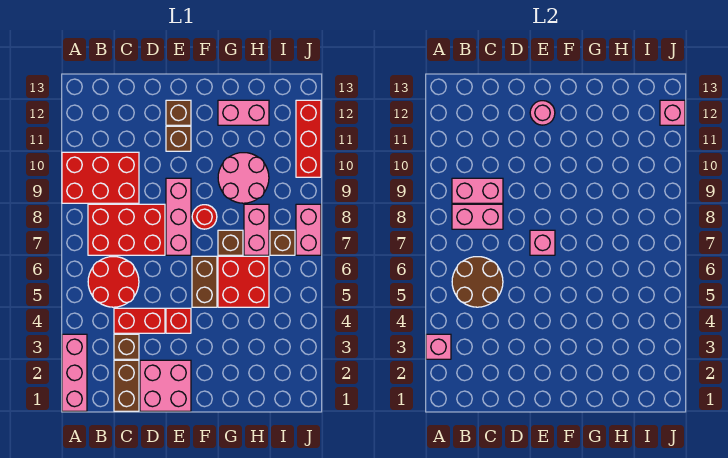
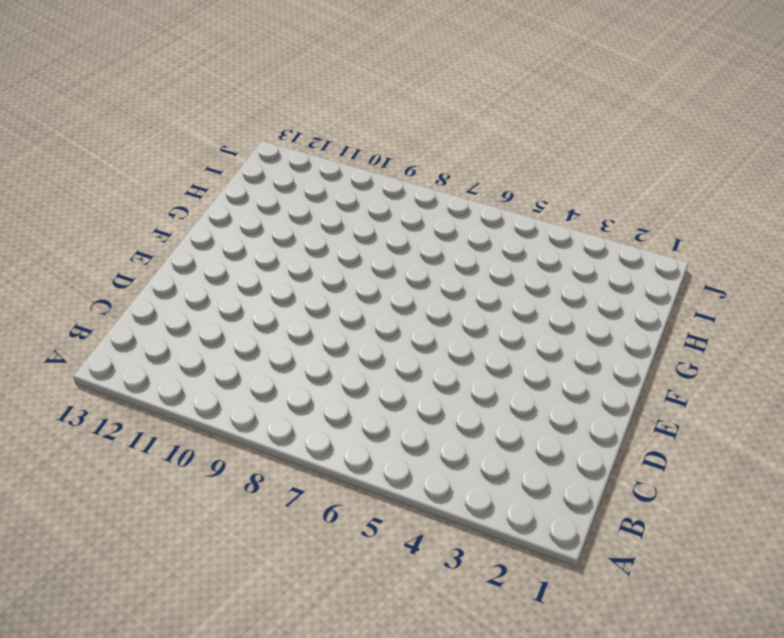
none -> pink 1x3 brick [62,334,87,411]
none -> red 2x3 brick [62,152,139,203]
none -> red 2x2 round brick [88,257,139,307]

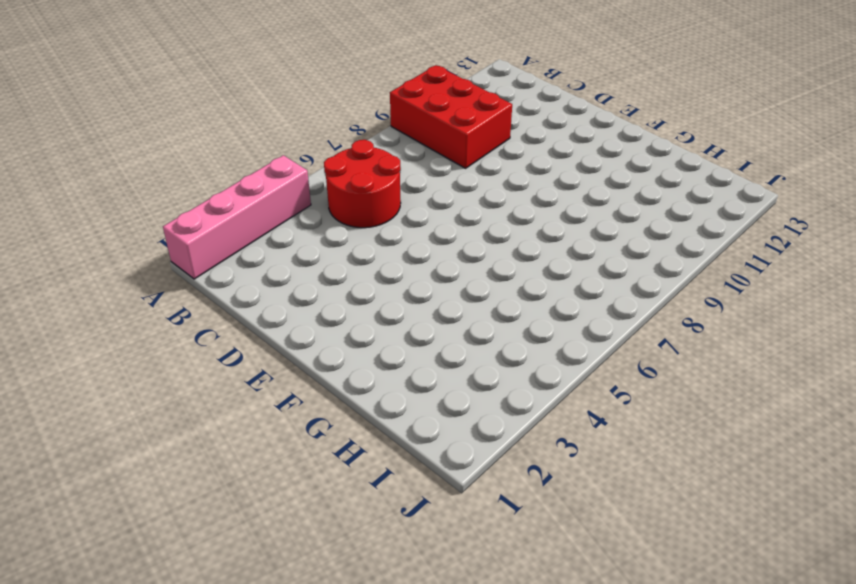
pink 1x4 brick [163,155,311,279] -> pink 1x3 brick [62,334,87,411]
none -> red 2x3 brick [88,204,165,255]
none -> brown 1x2 brick [114,360,139,411]
none -> brown 1x1 brick [114,334,139,359]

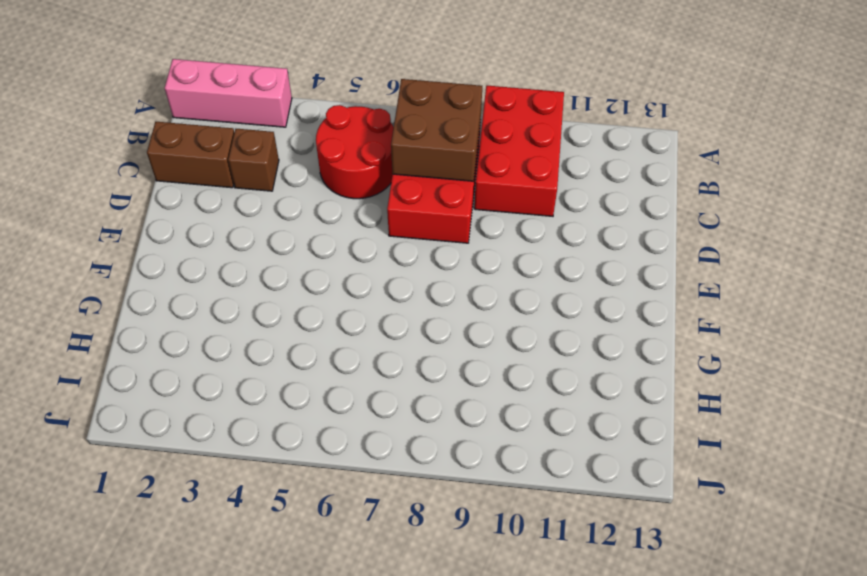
brown 2x2 brick [391,79,482,181] -> pink 1x2 brick [452,204,503,229]
none -> red 1x2 brick [114,308,165,333]
none -> pink 2x2 brick [140,360,191,411]
none -> red 1x1 brick [166,308,191,333]

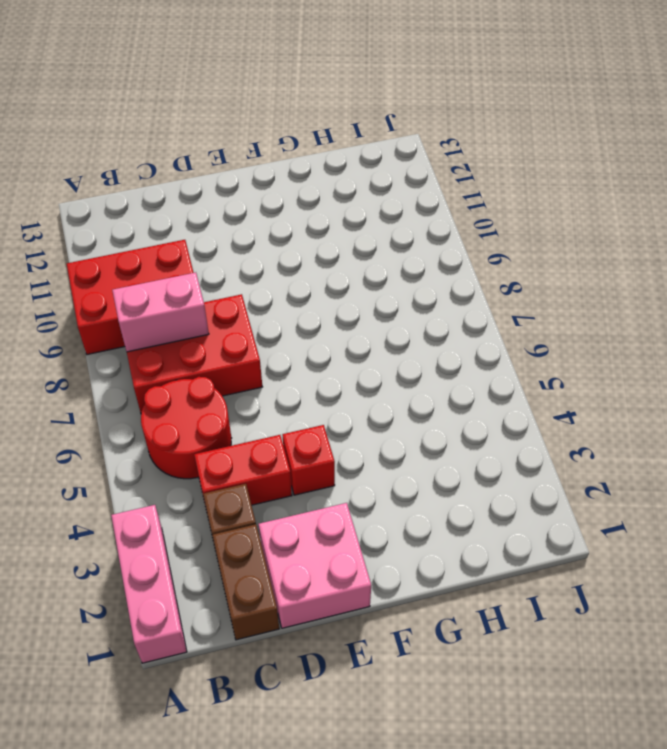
none -> pink 1x3 brick [166,178,191,255]
none -> brown 1x1 brick [166,126,191,151]
none -> brown 1x1 brick [166,100,191,125]

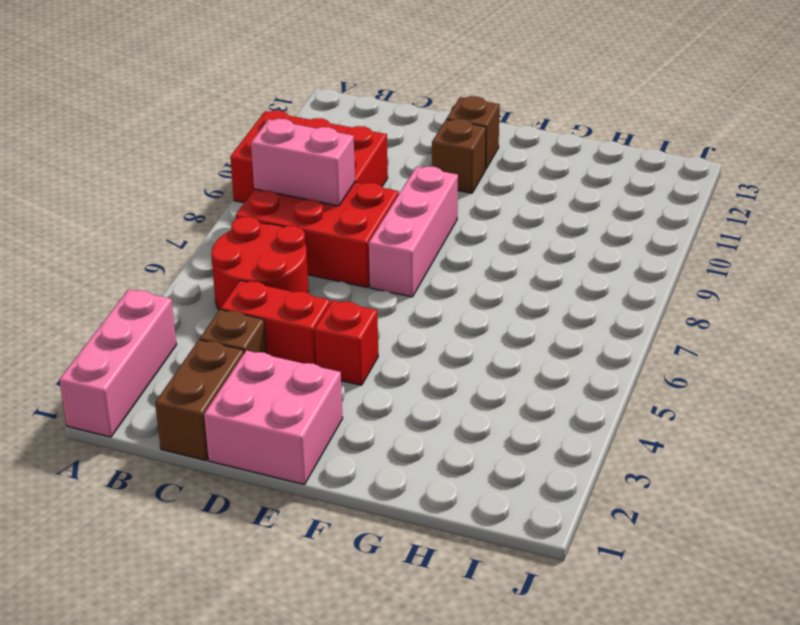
none -> brown 1x2 brick [192,256,217,307]
none -> red 1x1 round brick [192,205,217,229]
none -> red 2x2 brick [218,256,269,307]

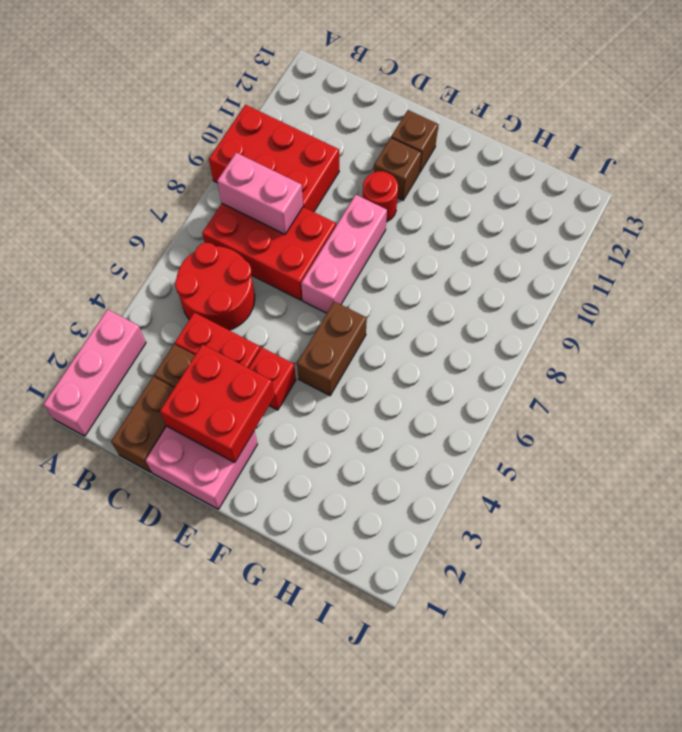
red 2x2 brick [160,344,274,462] -> red 2x2 brick moved to [218,256,269,307]
red 1x1 round brick [363,171,398,222] -> red 1x1 round brick moved to [192,205,217,229]
none -> brown 1x1 brick [218,230,243,255]
none -> pink 2x2 round brick [218,153,269,203]
none -> pink 1x2 brick [218,100,269,125]

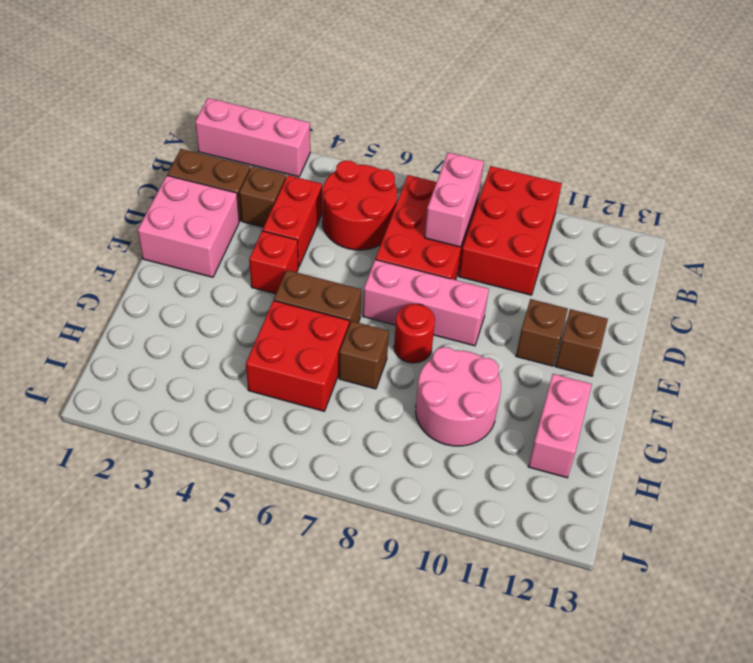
none -> pink 1x2 brick [244,204,269,255]
none -> brown 1x1 brick [270,230,295,255]
none -> pink 1x2 brick [296,204,321,255]

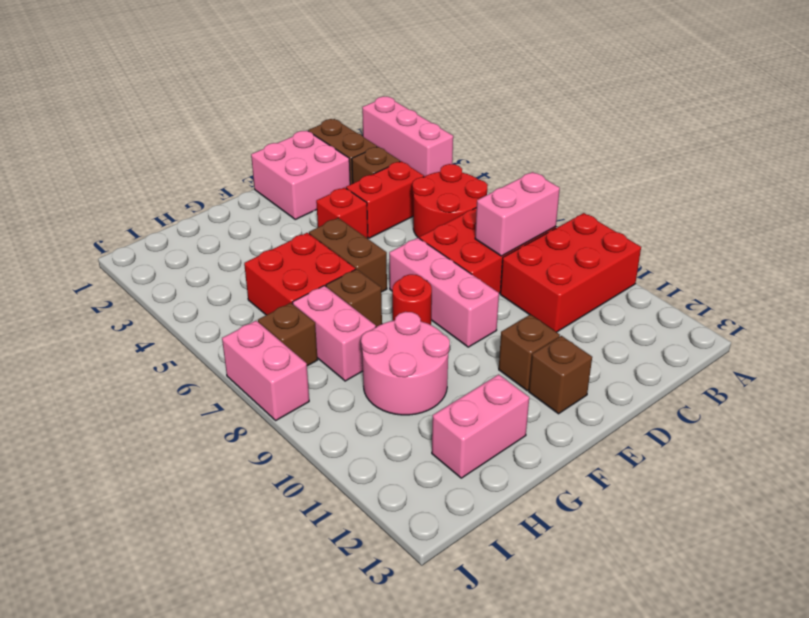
none -> red 1x3 brick [296,100,321,177]
none -> pink 1x1 brick [426,334,451,359]
none -> brown 2x2 round brick [452,257,503,307]

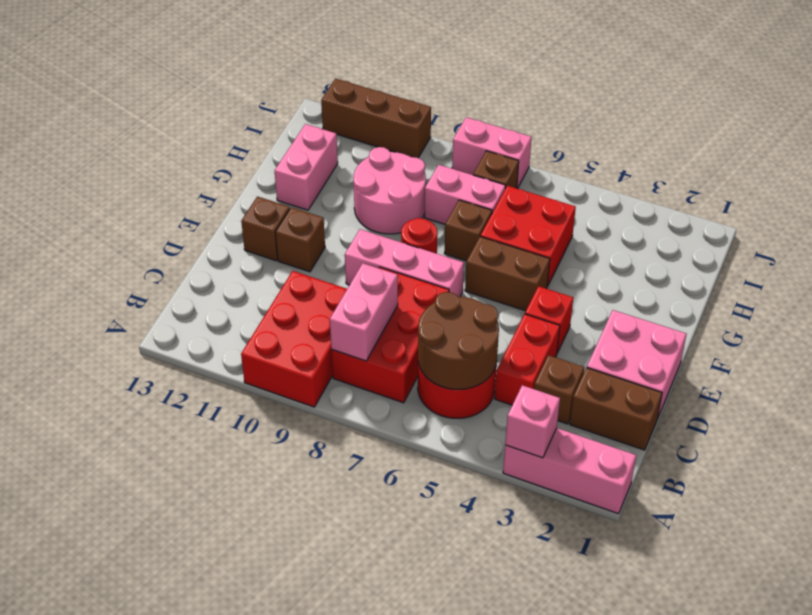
brown 1x3 brick [321,79,431,158] -> red 1x3 brick [296,100,321,177]
none -> pink 1x2 brick [452,178,503,203]
none -> pink 1x1 brick [530,230,555,255]
none -> pink 1x1 round brick [530,101,555,125]

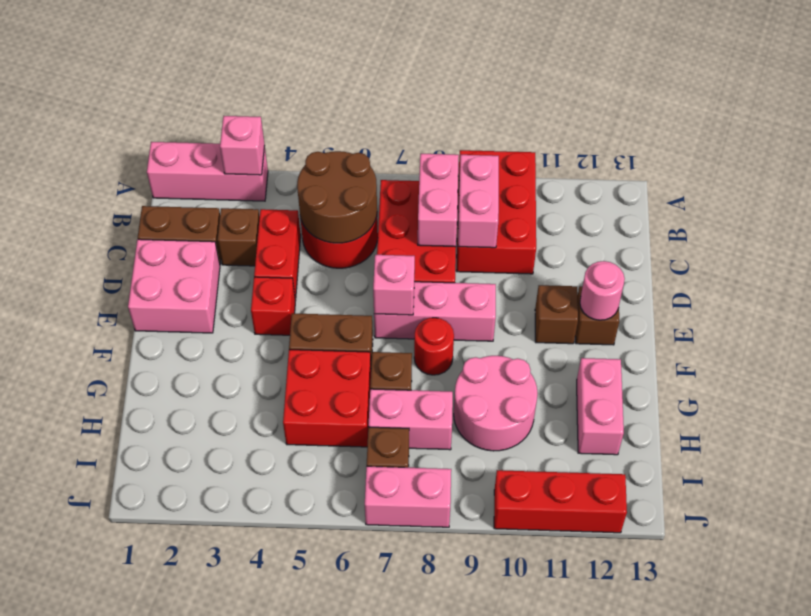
none -> pink 1x1 brick [660,100,685,125]

